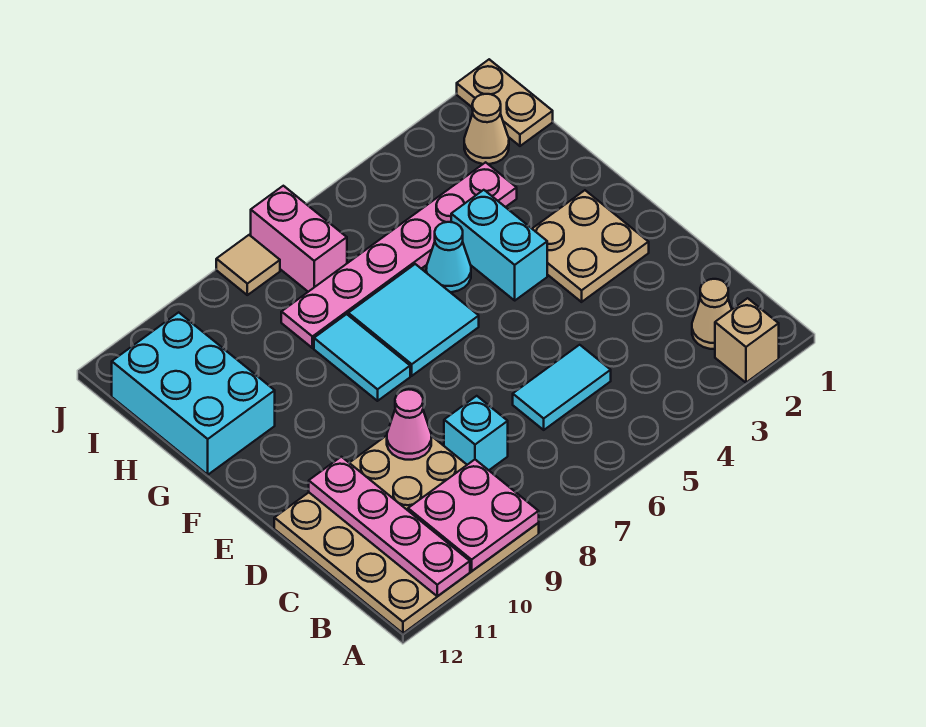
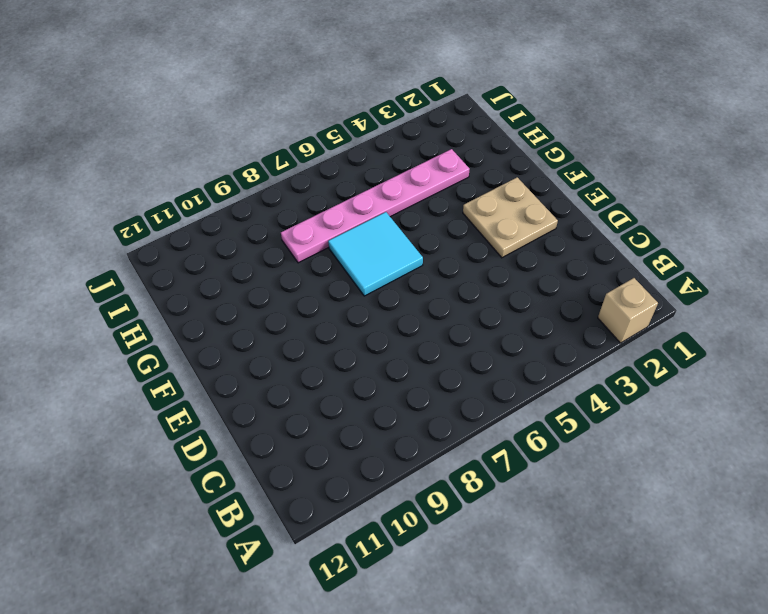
none -> tan 4x4 plate [274,436,539,633]
none -> tan 1x1 cone [692,279,732,349]
none -> cyan 1x2 tile [513,345,611,430]

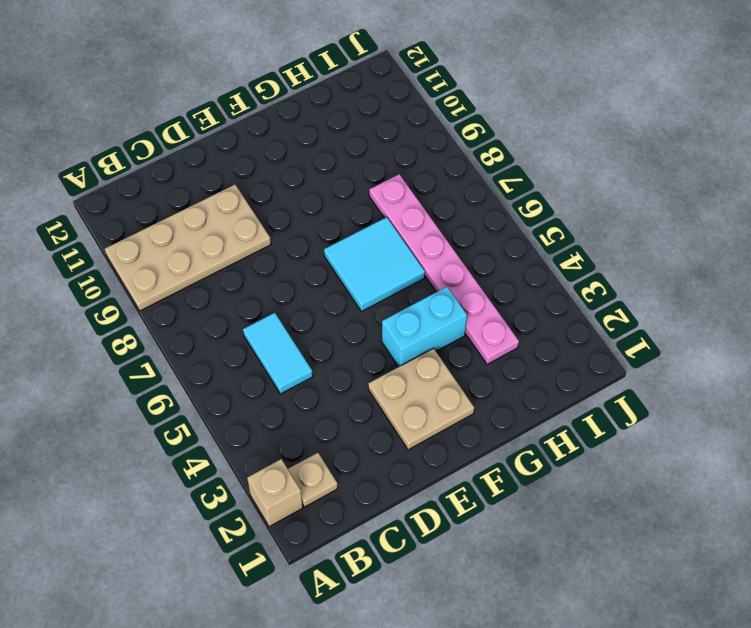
tan 2x4 plate [105,185,271,311] -> tan 4x4 plate [274,436,539,633]
tan 1x1 plate [288,453,338,507] -> tan 1x1 cone [692,279,732,349]
none -> cyan 1x1 brick [444,396,508,470]
none -> cyan 1x2 tile [314,314,410,401]
none -> cyan 1x1 cone [426,222,471,292]

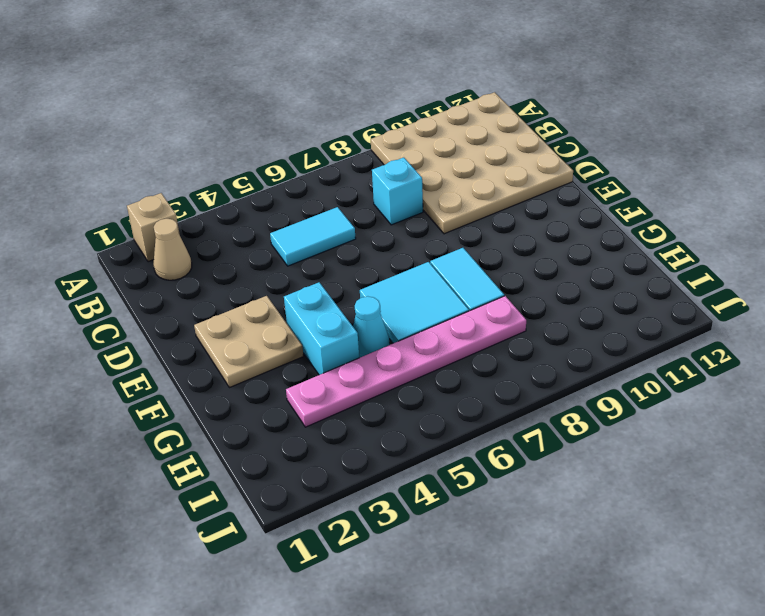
none -> cyan 2x3 brick [112,312,275,475]
none -> tan 1x2 plate [457,59,553,146]
none -> tan 1x1 cone [464,94,509,164]

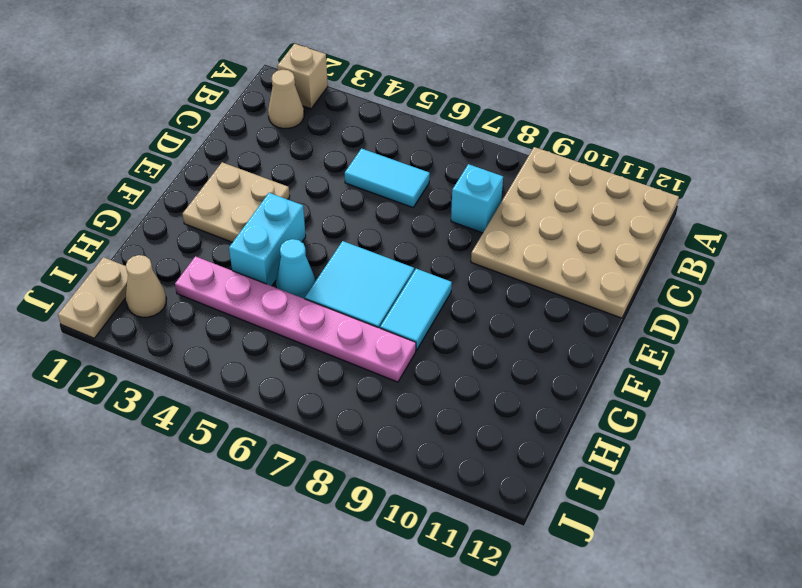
none -> cyan 2x3 brick [112,312,275,475]
none -> pink 1x2 brick [251,186,347,292]
none -> tan 1x1 tile [216,235,280,295]

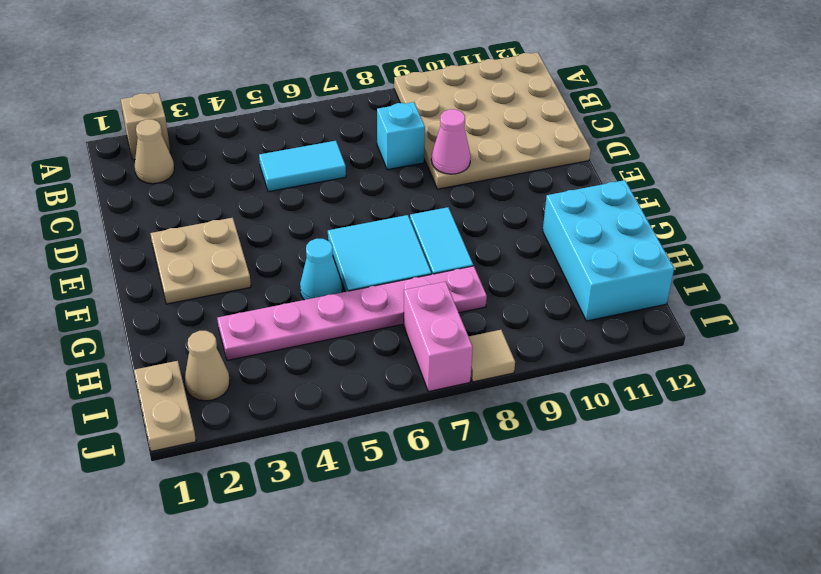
none -> cyan 1x2 brick [451,190,547,300]
none -> pink 2x2 plate [408,460,539,571]
none -> pink 1x4 plate [309,457,470,596]

